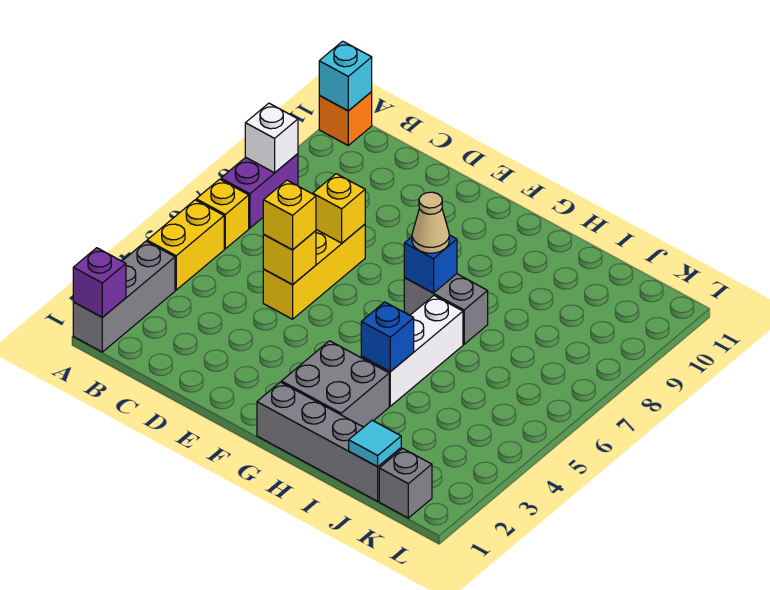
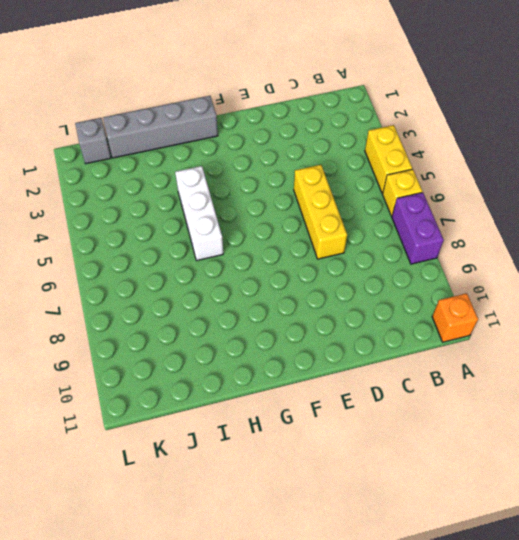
none -> grey 1x3 brick [73,241,175,352]
none -> grey 2x2 brick [281,341,389,427]
none -> grey 1x2 brick [404,274,488,344]

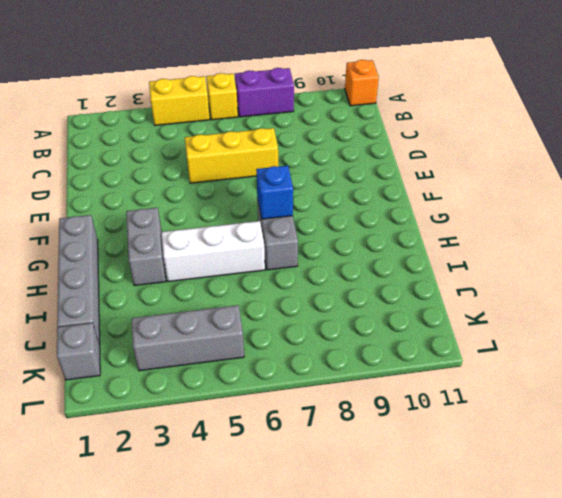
grey 1x2 brick [126,208,166,286] -> grey 2x2 brick [281,341,389,427]
grey 1x3 brick [132,305,244,371] -> grey 1x3 brick moved to [73,241,175,352]
none -> purple 1x1 brick [73,248,126,317]
none -> white 1x1 brick [245,103,298,173]
none -> cyan 1x1 brick [319,41,372,111]

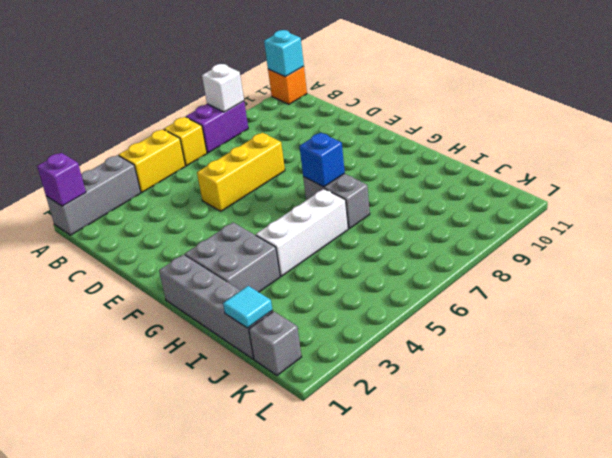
none -> yellow 1x1 brick [263,231,316,284]
none -> yellow 1x1 brick [313,174,365,243]
none -> blue 1x1 brick [361,302,414,372]

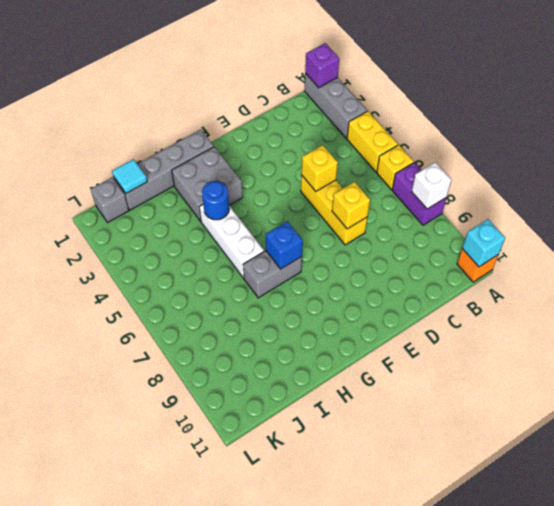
blue 1x1 round brick [202,181,229,220] -> blue 1x1 brick [361,302,414,372]
none -> yellow 1x1 brick [263,180,316,250]
none -> tan 1x1 cone [412,192,449,253]

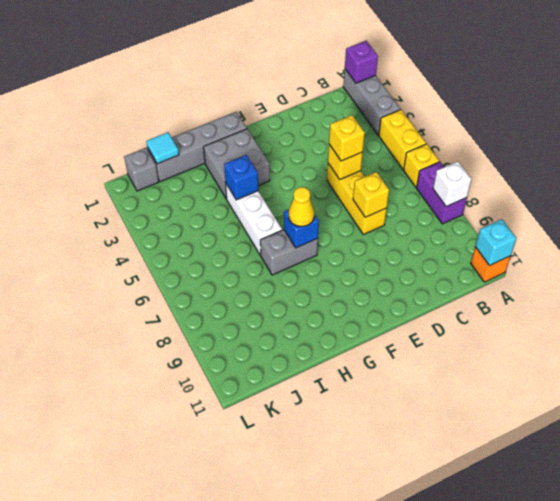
yellow 1x1 cone [289,187,314,226] -> tan 1x1 cone [412,192,449,253]

